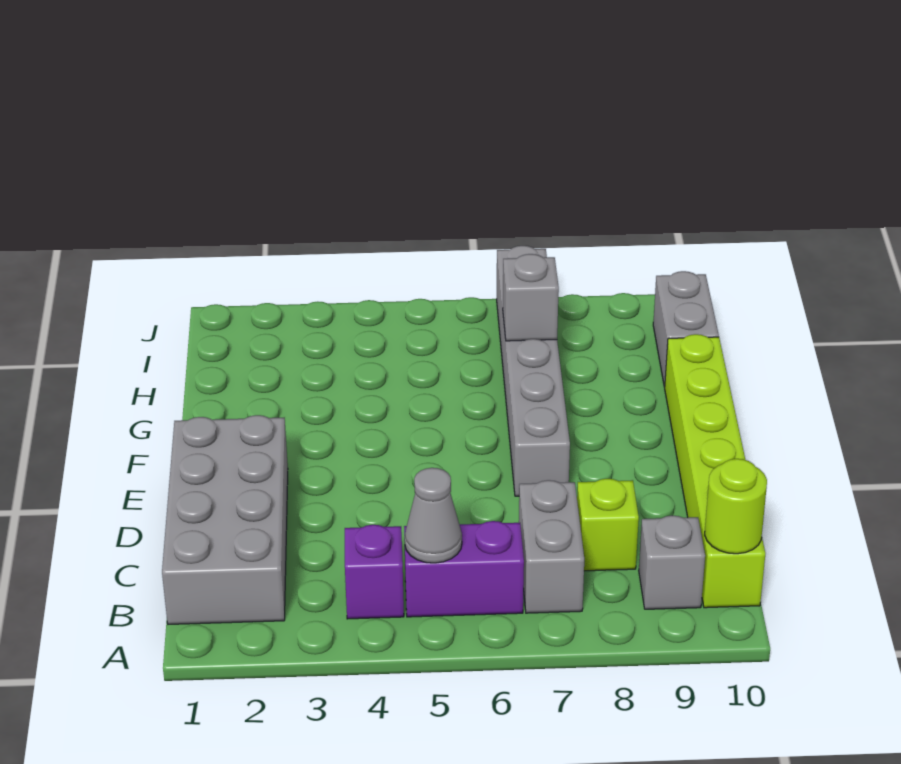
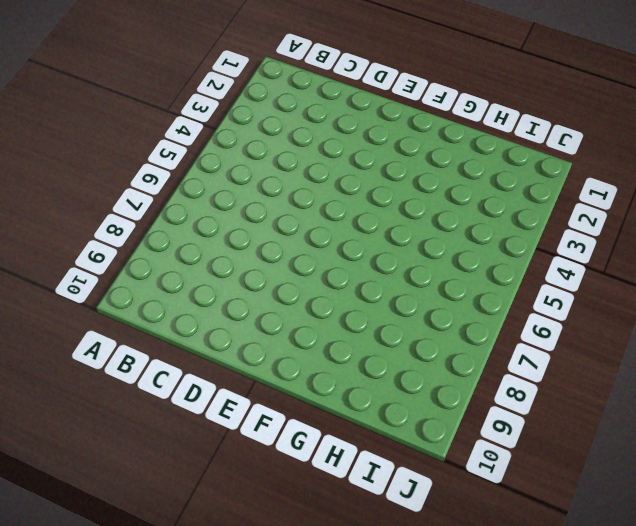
none -> grey 2x4 brick [162,415,288,624]
none -> purple 1x1 brick [345,525,404,619]
none -> purple 1x2 brick [404,521,524,617]

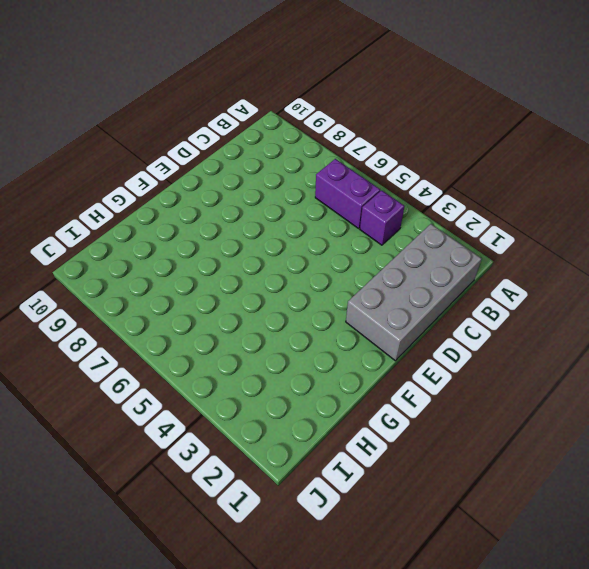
none -> grey 1x2 brick [519,480,584,613]
none -> grey 1x1 brick [639,516,705,609]
none -> lime 1x6 brick [665,334,765,608]

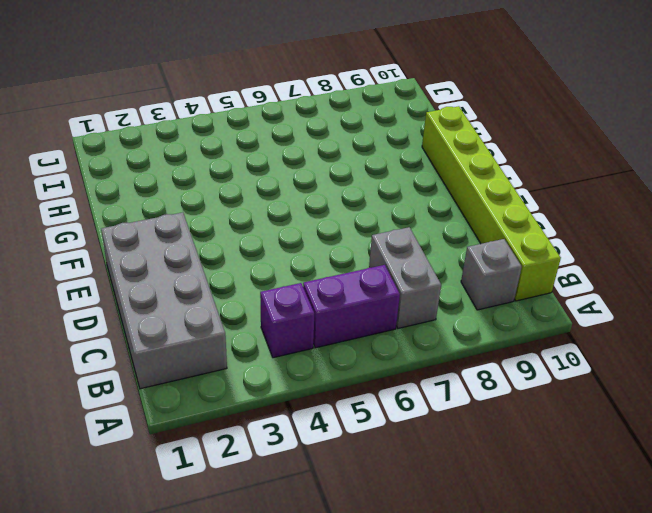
none -> lime 1x1 brick [577,479,639,571]
none -> grey 1x6 brick [497,246,570,496]
none -> grey 1x2 brick [653,271,719,387]

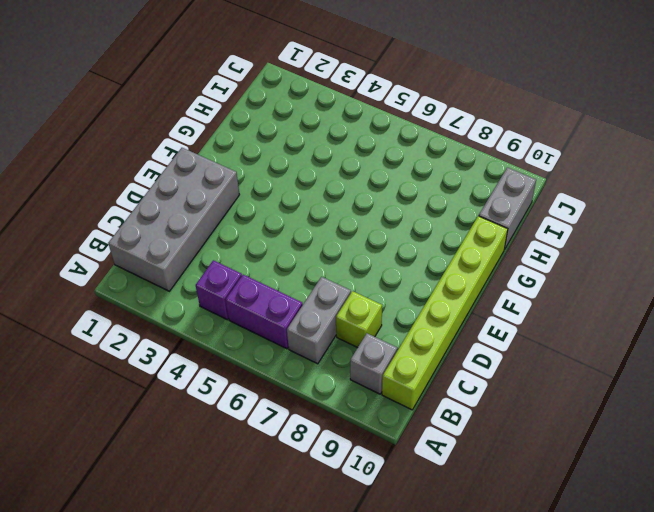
none -> grey 1x6 brick [497,246,570,496]
none -> grey 1x1 cone [404,468,462,563]
none -> lime 1x1 round brick [705,459,767,554]

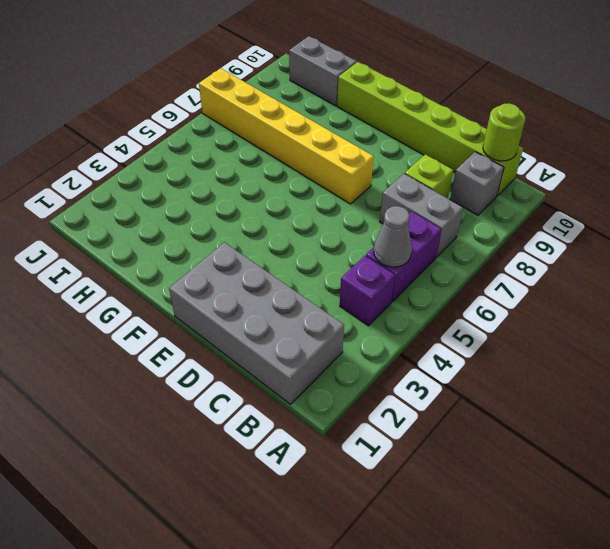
yellow 1x6 brick [199,68,374,204] -> grey 1x6 brick [497,246,570,496]
none -> grey 1x1 brick [503,254,559,341]

